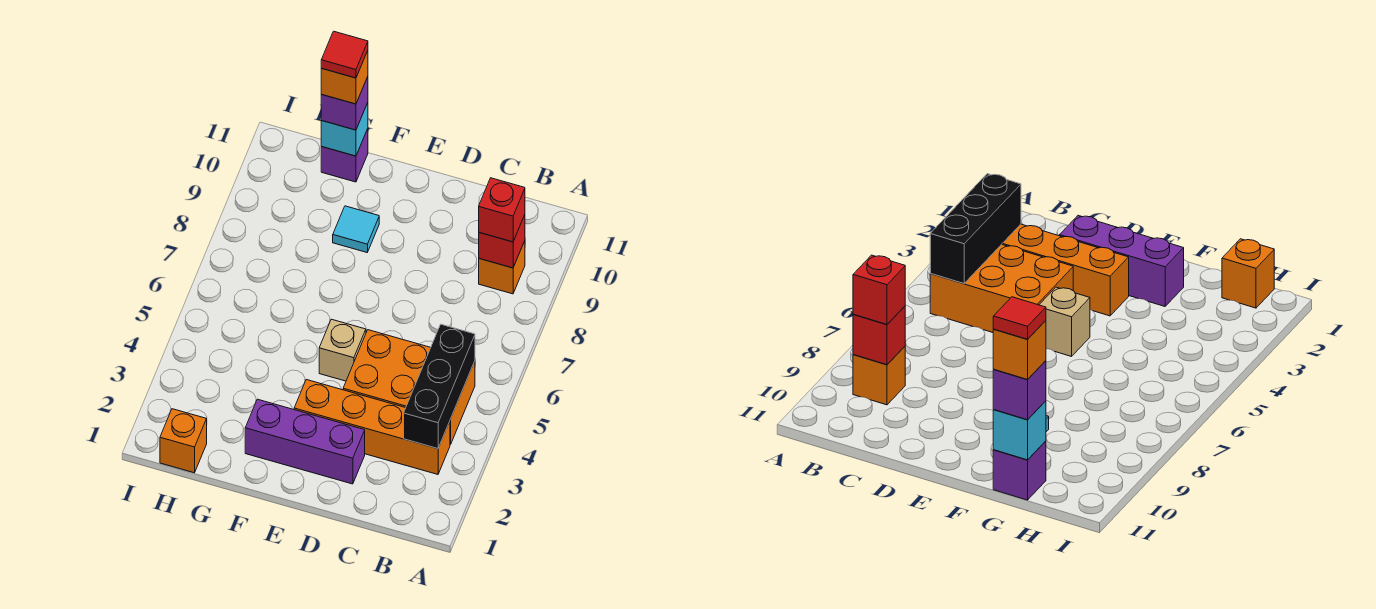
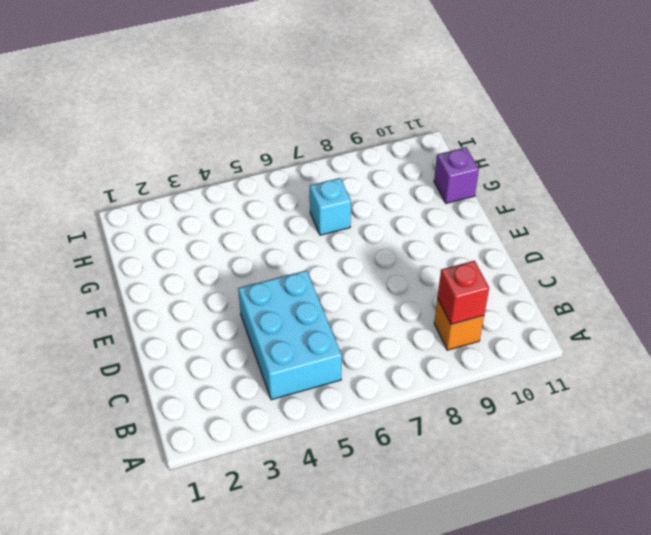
cyan 2x3 brick [238,270,342,400] -> orange 2x3 brick [343,330,475,444]
cyan 1x1 brick [310,178,351,235] -> cyan 1x1 brick moved to [321,103,368,156]
none -> orange 1x4 brick [294,380,450,474]
none -> purple 1x3 brick [245,399,365,484]
none -> tan 1x1 brick [319,319,366,381]

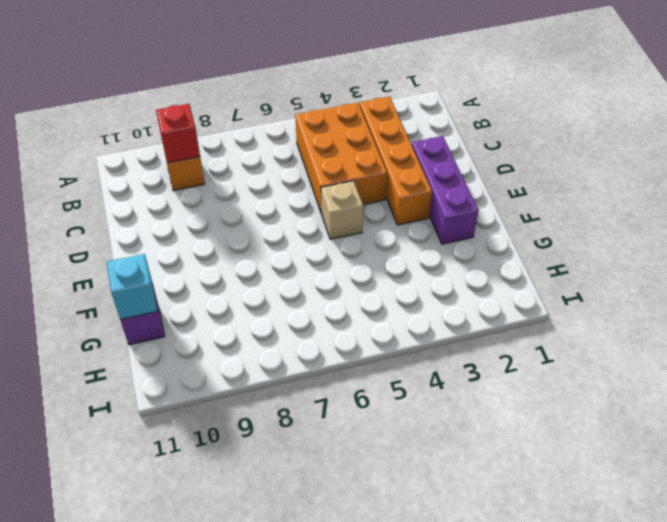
none -> cyan 1x1 tile [333,206,379,252]
none -> orange 1x1 brick [160,409,207,473]
none -> black 1x3 brick [404,324,475,449]

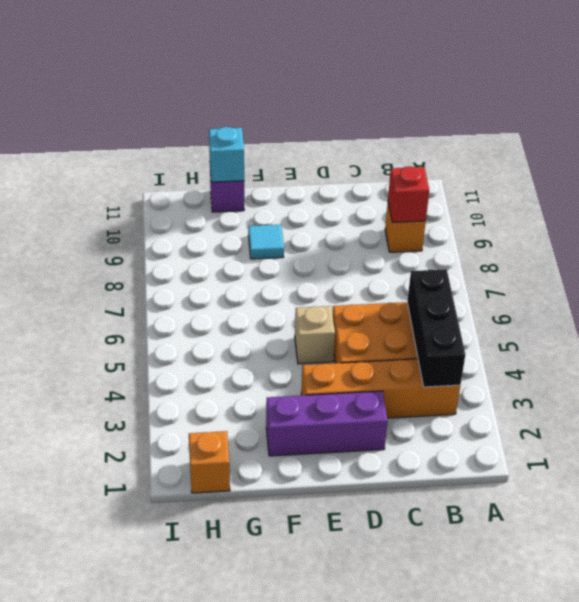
none -> red 1x1 brick [479,178,525,242]
none -> purple 1x1 brick [321,77,368,130]
none -> orange 1x1 brick [321,51,368,104]

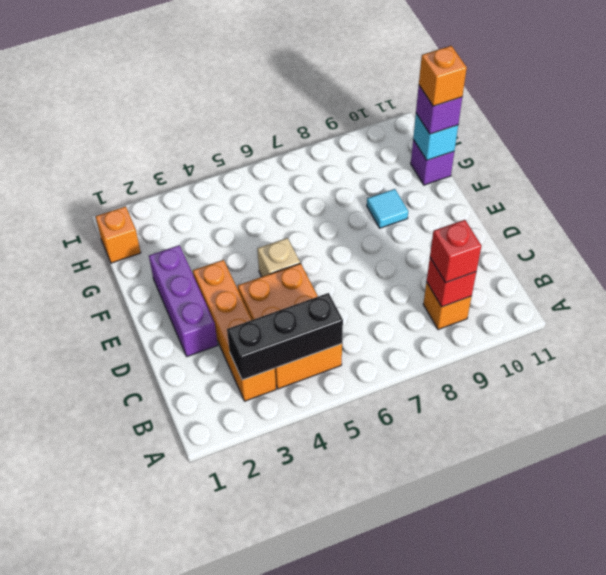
none -> red 1x1 tile [321,31,368,78]

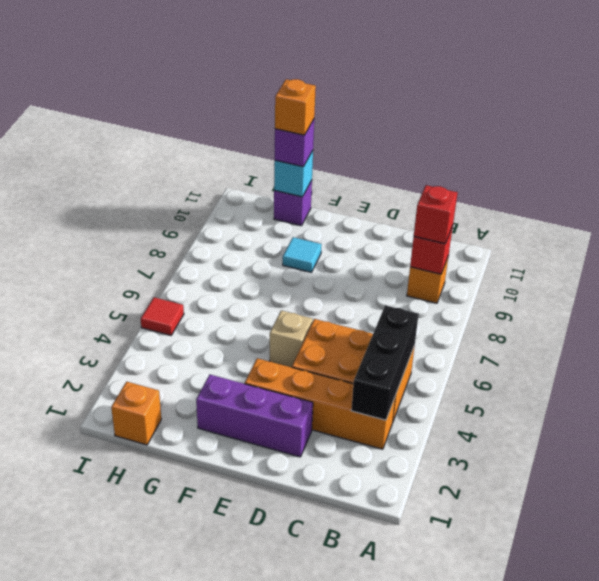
red 1x1 tile [141,297,184,335] -> red 1x1 tile moved to [321,31,368,78]

